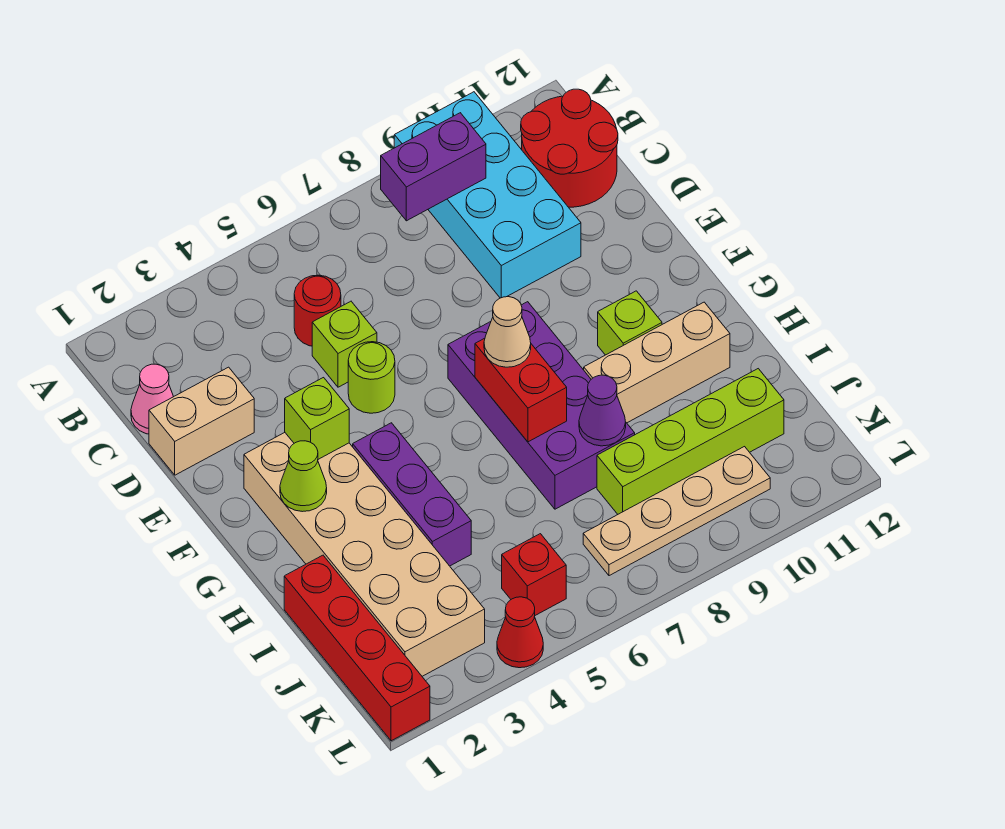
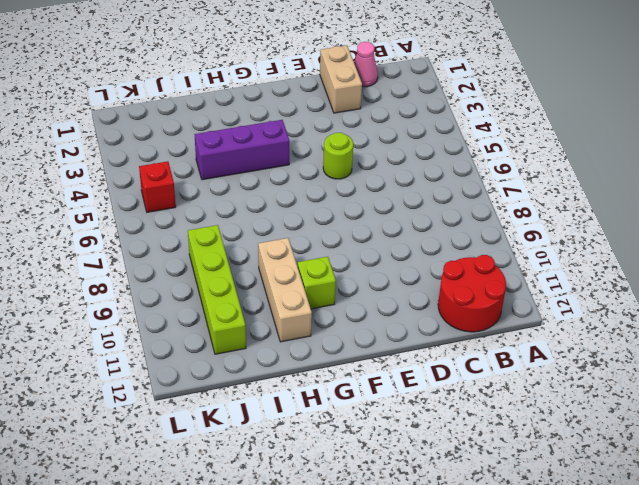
none -> cyan 2x4 brick [394,92,581,298]
none -> red 1x1 round brick [294,275,341,346]
none -> lime 1x1 brick [312,301,377,387]

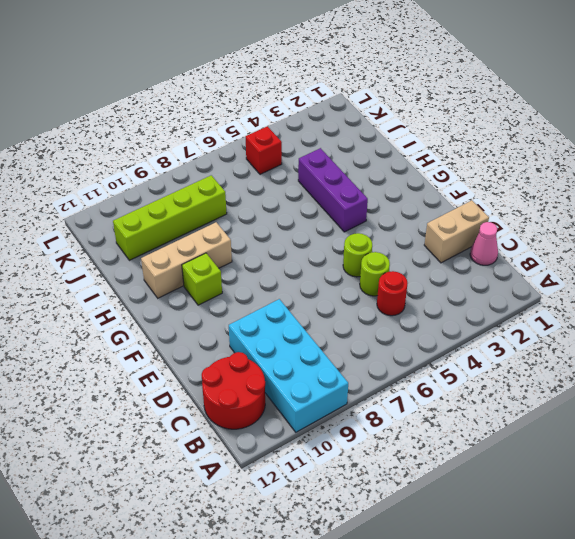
lime 1x1 round brick [360,252,390,296] -> lime 1x1 brick [312,301,377,387]
none -> tan 2x6 brick [244,433,485,676]
none -> purple 2x4 brick [448,302,635,509]
none -> red 1x4 brick [284,555,430,741]

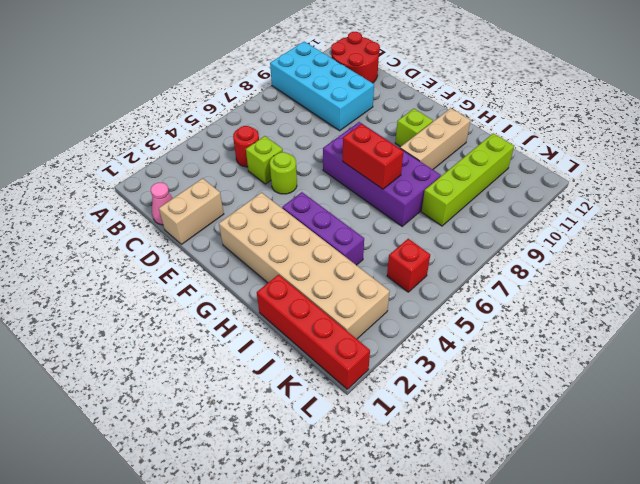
none -> tan 1x4 plate [583,447,770,576]
none -> red 1x1 cone [497,597,543,668]
none -> purple 1x2 brick [381,113,486,221]

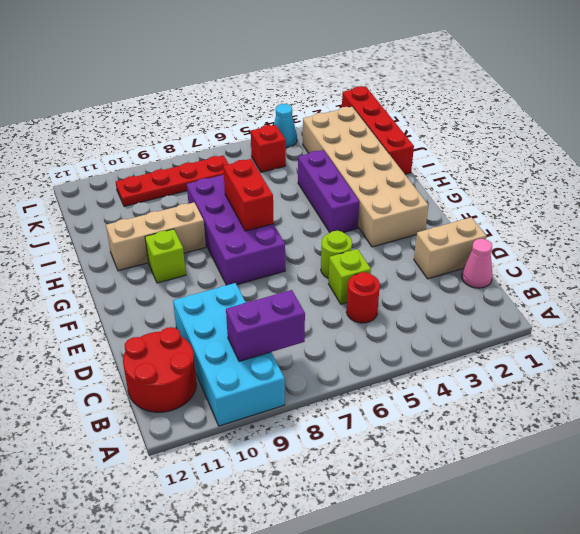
red 1x4 plate [116,155,228,206] -> tan 1x4 plate [583,447,770,576]
cyan 1x1 cone [274,104,297,148] -> red 1x1 cone [497,597,543,668]
none -> lime 1x4 brick [597,369,784,514]
none -> lime 1x1 brick [285,378,349,459]
none -> lime 1x1 cone [280,441,327,512]

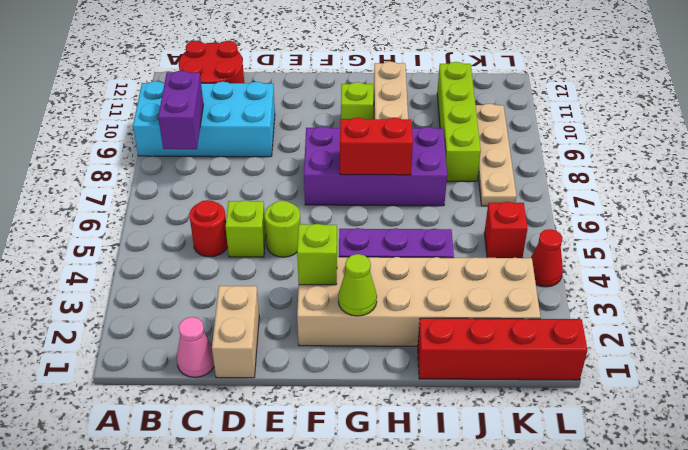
none -> purple 1x1 cone [579,375,626,446]
none -> tan 1x1 cone [484,297,531,367]

